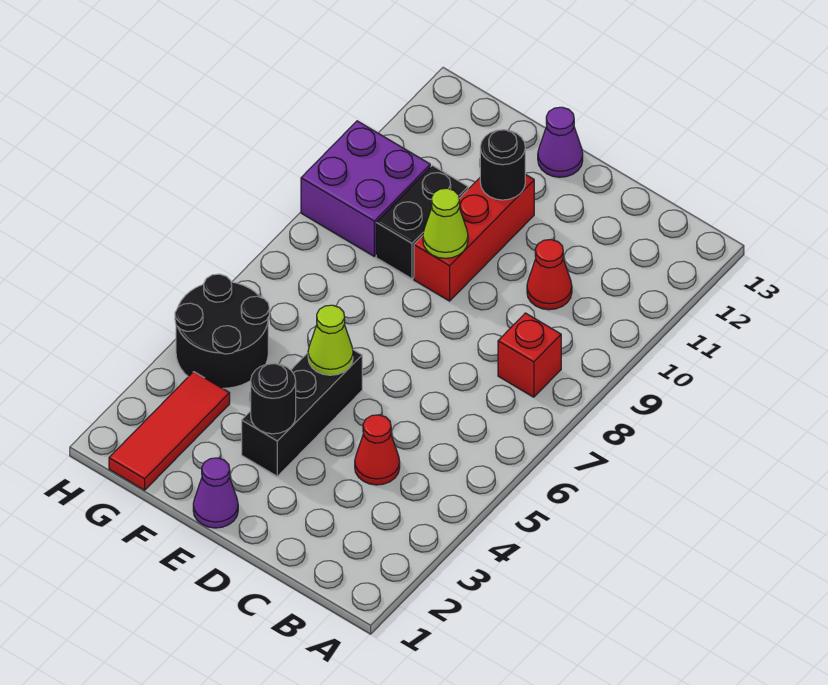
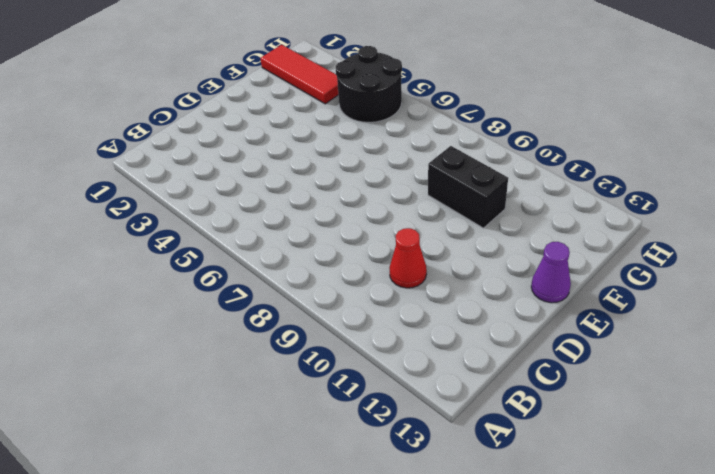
none -> red 1x1 brick [498,313,561,397]
none -> red 1x1 cone [355,415,400,485]
none -> purple 1x1 cone [193,458,238,528]

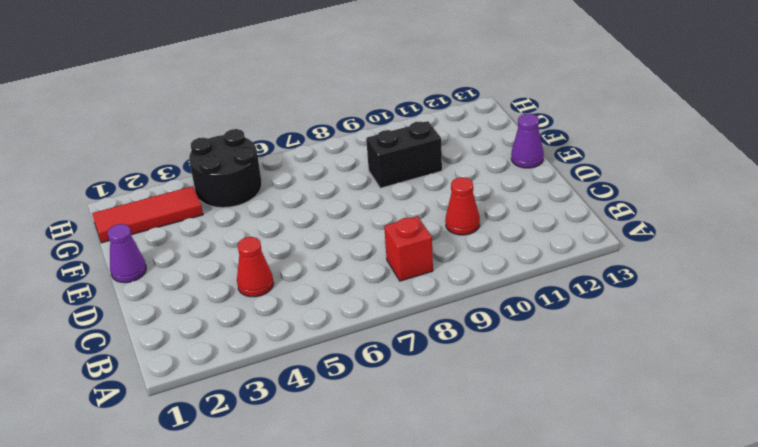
none -> black 1x3 brick [242,350,362,476]
none -> red 1x3 brick [414,174,534,301]
none -> purple 2x2 brick [301,121,430,256]

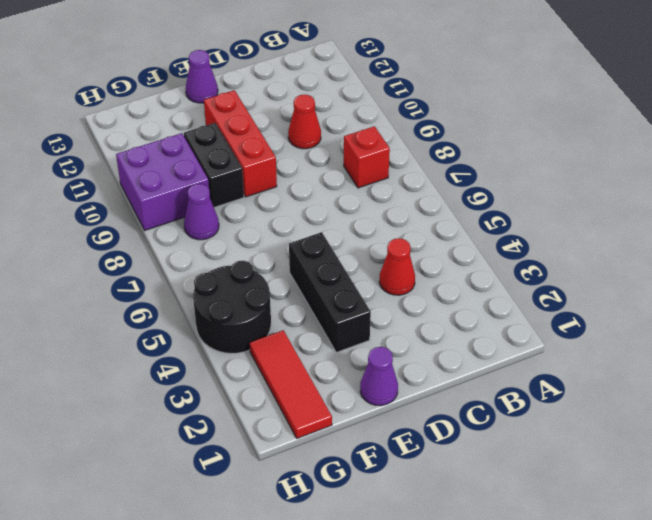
purple 1x1 cone [184,184,219,240] -> none
none -> black 1x1 round brick [251,363,296,434]
none -> lime 1x1 cone [308,305,353,375]
none -> lime 1x1 cone [423,188,468,258]

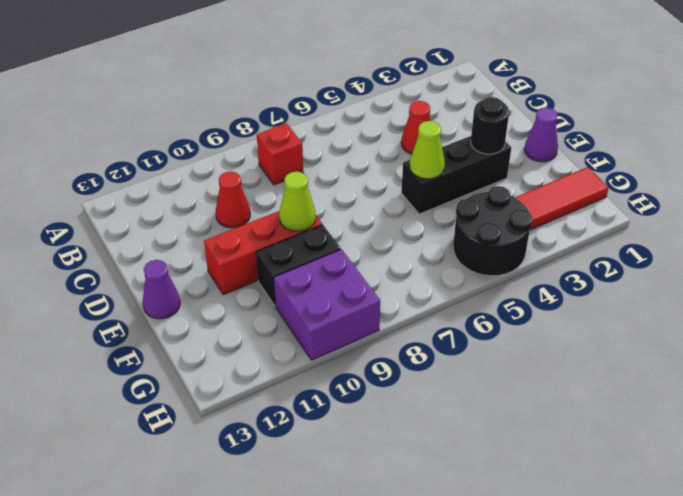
none -> black 1x1 round brick [480,130,525,200]

